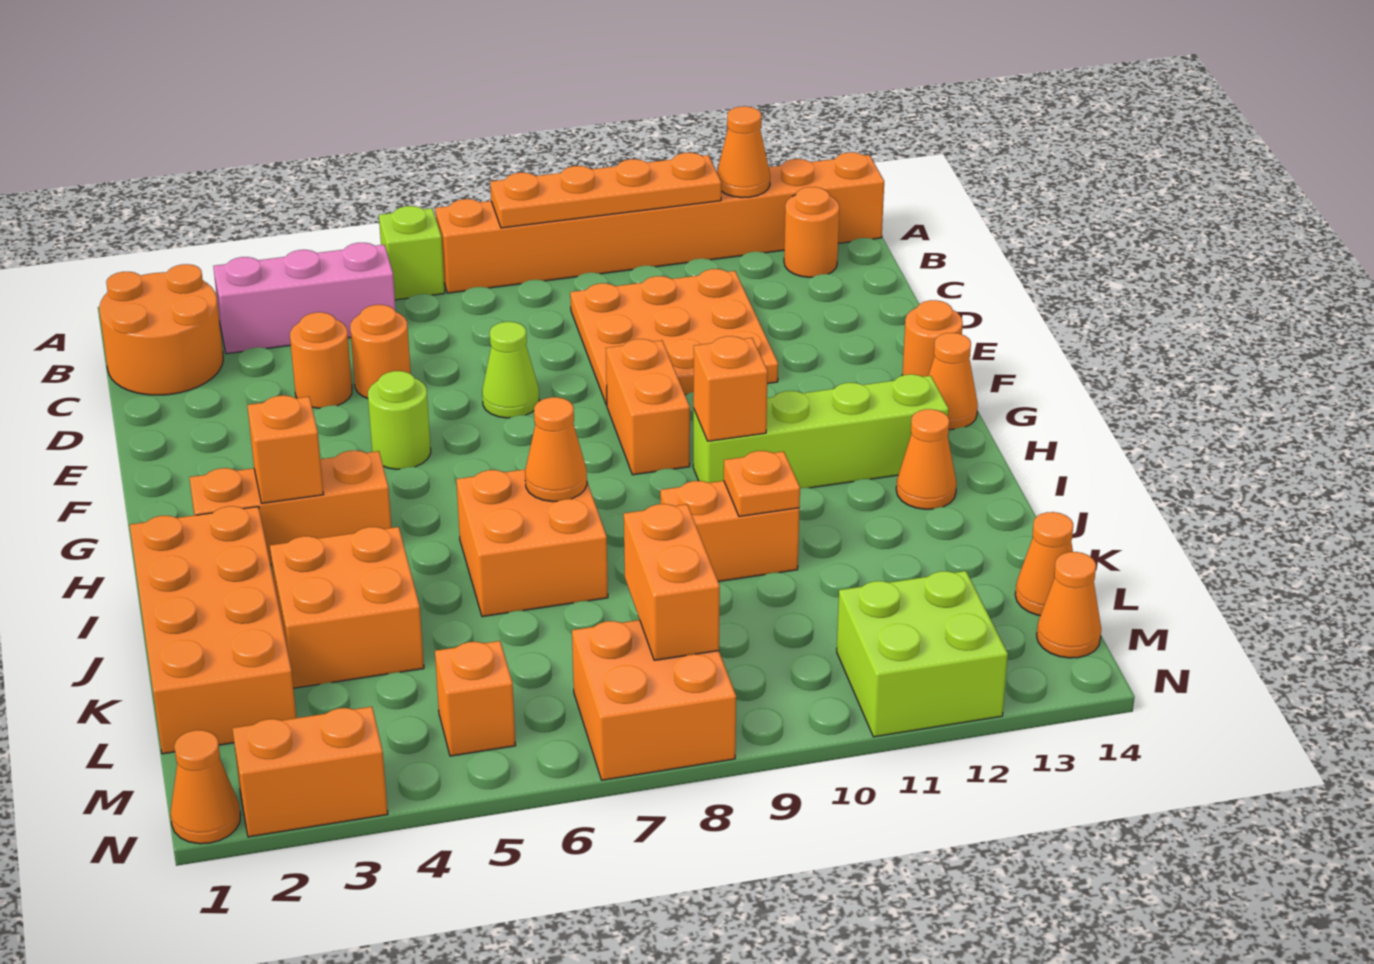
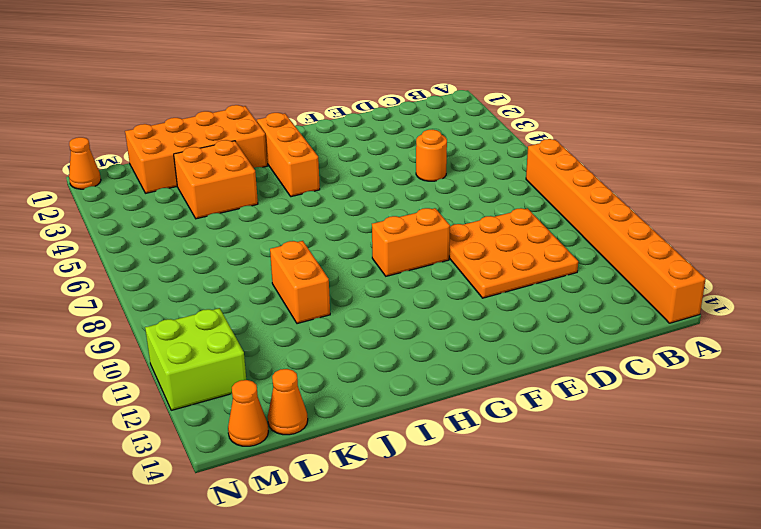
none -> lime 1x1 brick [379,206,445,300]
none -> orange 2x2 round brick [99,264,223,395]
none -> pink 1x3 brick [213,243,396,354]
none -> orange 1x1 round brick [784,187,839,277]

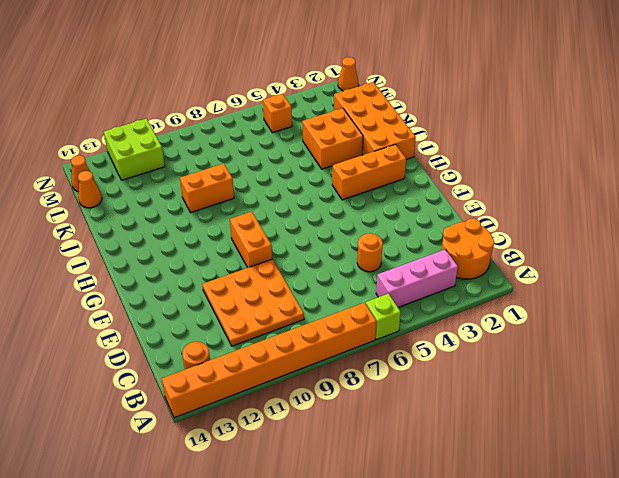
none -> orange 1x1 round brick [290,312,352,408]
none -> lime 1x1 cone [482,322,539,418]
none -> lime 1x1 round brick [368,371,431,469]
none -> orange 1x1 round brick [902,300,963,377]

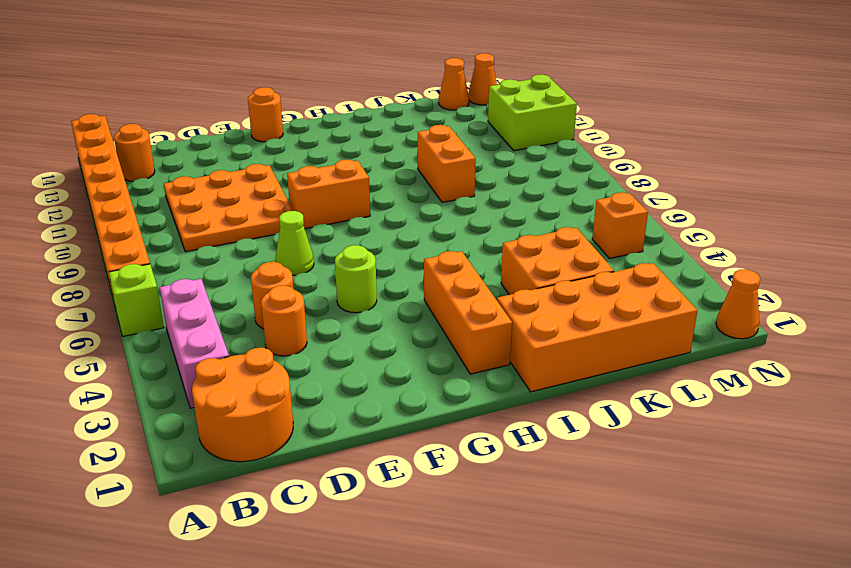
none -> orange 1x1 cone [928,333,978,430]
none -> lime 1x4 brick [693,374,949,488]
none -> orange 2x2 brick [456,469,608,617]
none -> orange 1x1 cone [896,409,957,509]

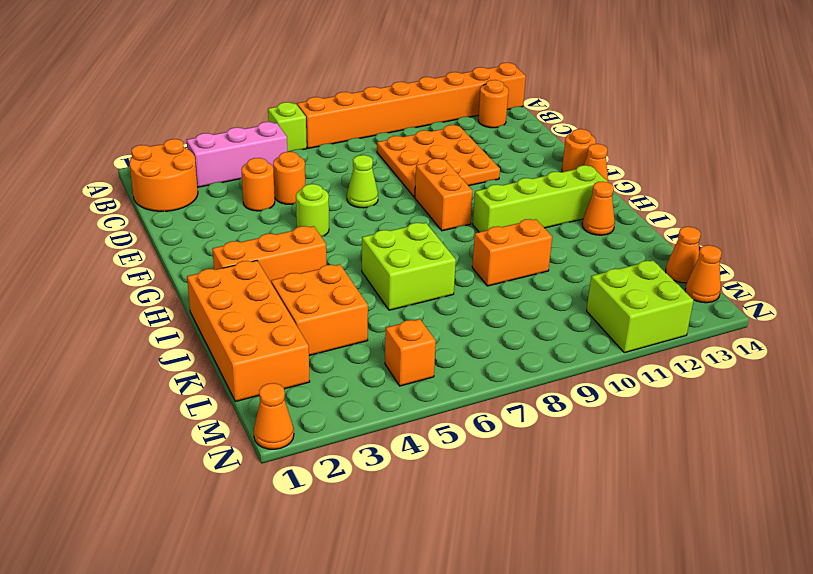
lime 2x2 brick [362,223,456,310] -> orange 2x2 brick [456,469,608,617]
none -> orange 2x2 brick [572,620,736,780]
none -> orange 1x2 brick [232,707,388,837]
none -> orange 1x4 plate [490,153,721,228]
none -> orange 1x1 cone [717,106,770,198]

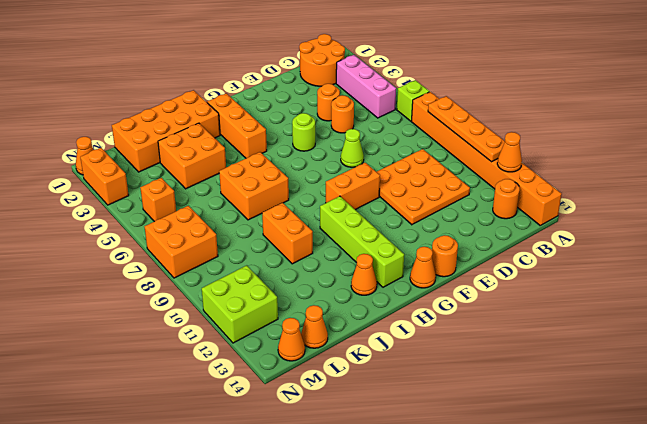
none -> orange 1x1 brick [247,395,324,503]
none -> orange 1x1 brick [693,336,768,441]
none -> orange 1x1 cone [525,397,587,502]
none -> orange 1x1 plate [724,451,800,517]

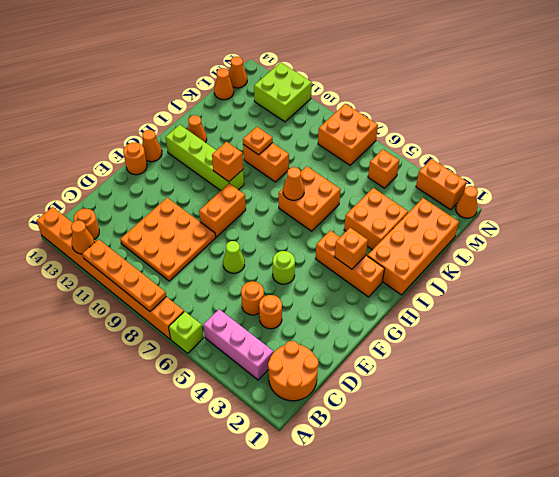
none -> orange 1x2 brick [624,504,720,660]

